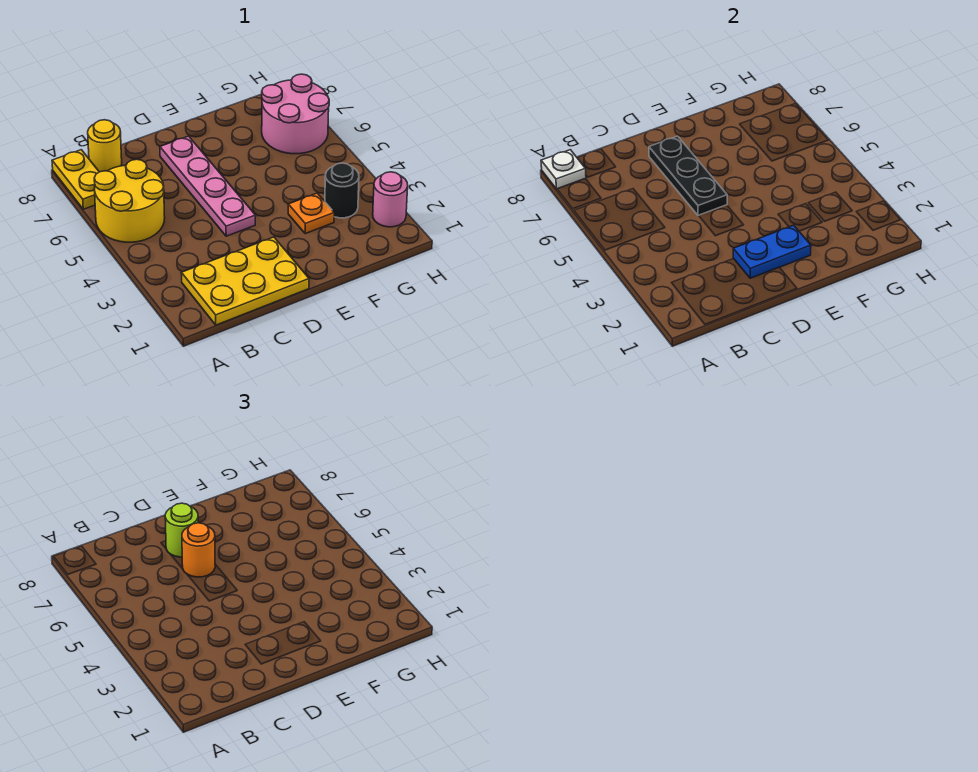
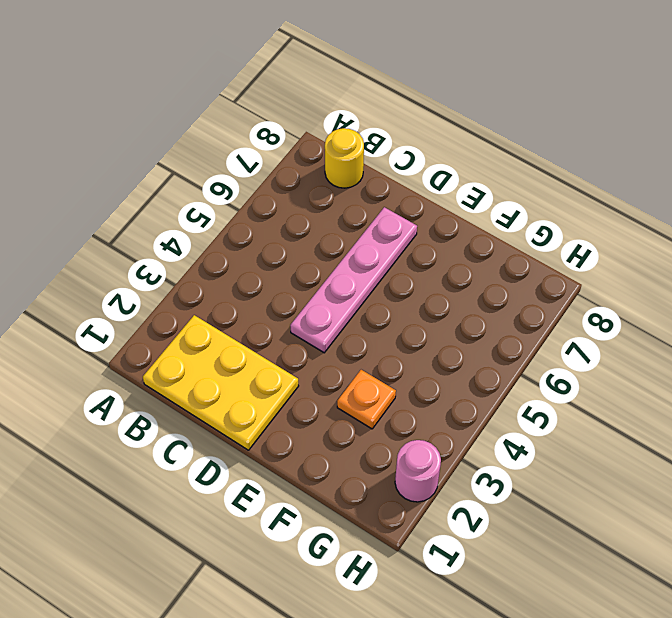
none -> yellow 2x2 round brick [94,159,165,242]
none -> yellow 1x2 plate [52,150,99,209]
none -> black 1x1 round brick [325,163,359,218]

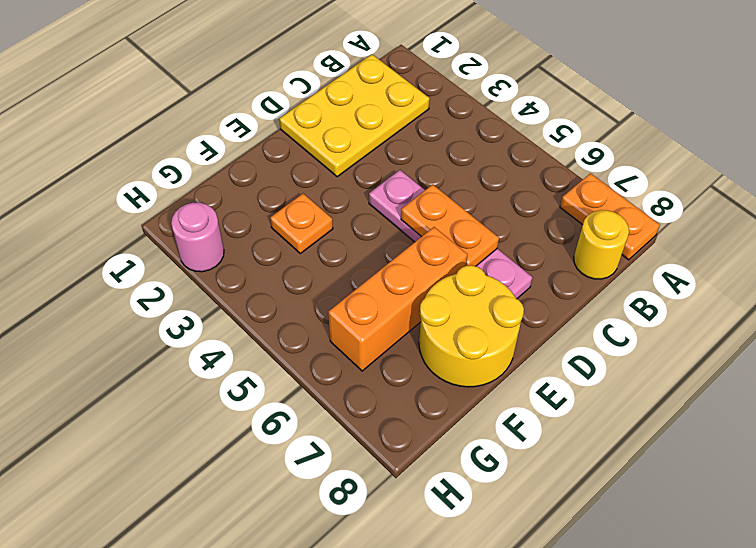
orange 1x2 plate [560,173,660,260] -> yellow 1x2 plate [52,150,99,209]
orange 1x2 plate [401,184,499,266] -> black 1x3 plate [649,136,727,216]
orange 1x3 brick [328,227,467,371] -> pink 2x2 round brick [262,74,329,154]
yellow 2x2 round brick [419,265,524,387] -> yellow 2x2 round brick moved to [94,159,165,242]
none -> black 1x1 round brick [325,163,359,218]
none -> white 1x1 plate [541,150,586,189]
none -> blue 1x2 plate [733,225,811,278]

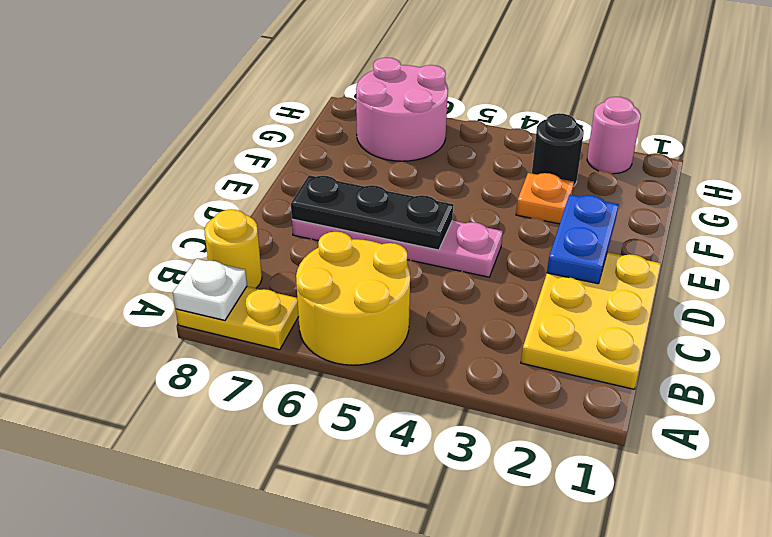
none -> orange 1x1 round brick [182,523,215,577]
none -> lime 1x1 round brick [165,503,198,557]

